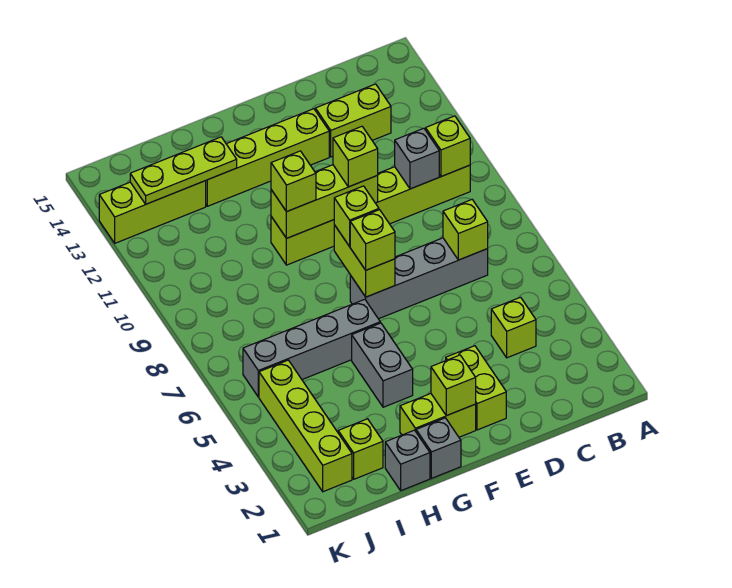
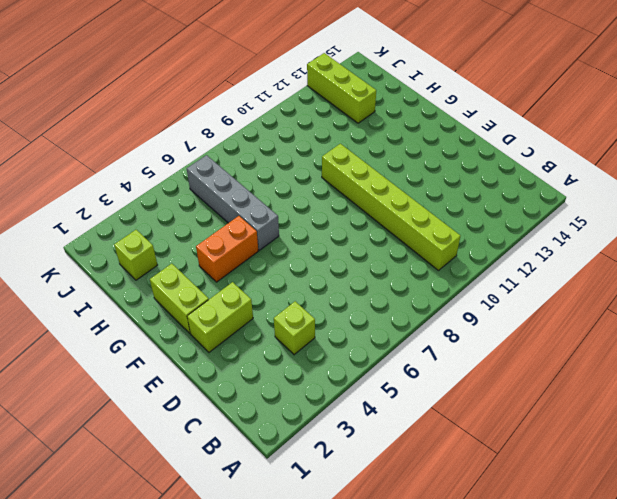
orange 1x2 brick [196,216,258,282] -> grey 1x2 brick [352,323,413,407]
none -> grey 1x4 brick [350,238,488,319]
none -> lime 1x2 brick [315,84,391,157]
none -> lime 1x4 brick [206,109,329,206]

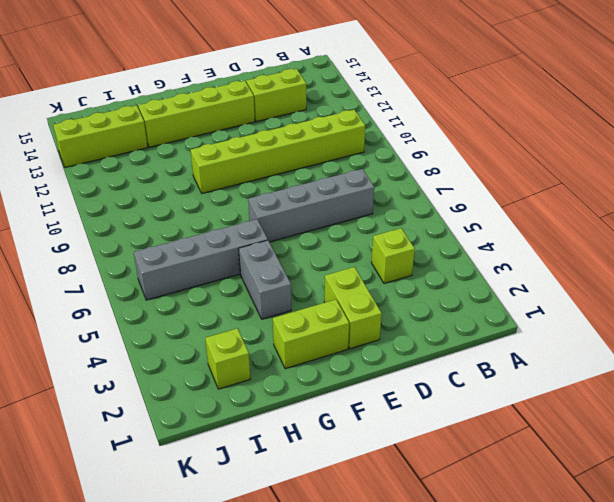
none -> grey 1x1 brick [416,418,461,478]
none -> grey 1x1 brick [385,430,430,491]
none -> lime 1x4 brick [259,360,352,492]

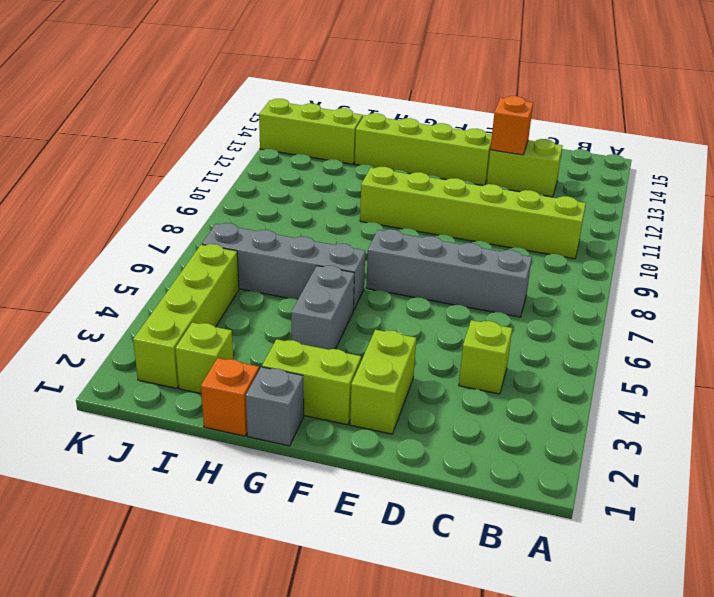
orange 1x1 brick [490,96,533,155] -> none
orange 1x1 brick [201,358,259,436] -> grey 1x1 brick [385,430,430,491]
none -> lime 1x1 brick [426,116,470,177]
none -> lime 1x1 brick [443,200,488,260]
none -> grey 1x1 brick [395,128,439,189]

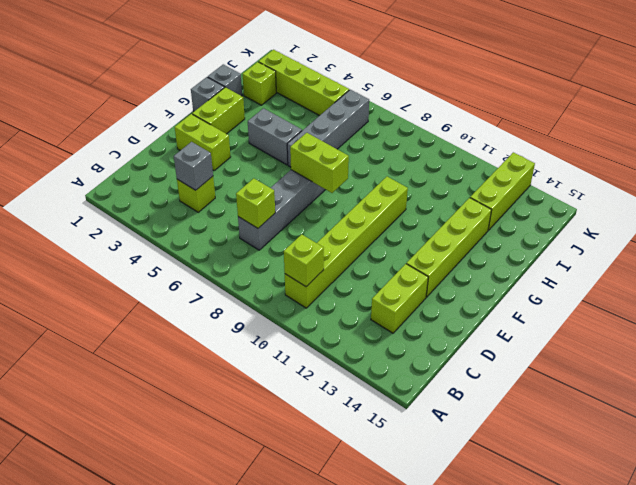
grey 1x1 brick [174,142,213,190] -> grey 1x1 brick moved to [395,128,439,189]
none -> lime 1x3 brick [271,165,378,238]
none -> lime 1x1 brick [431,355,476,416]
none -> lime 1x3 plate [130,137,237,204]

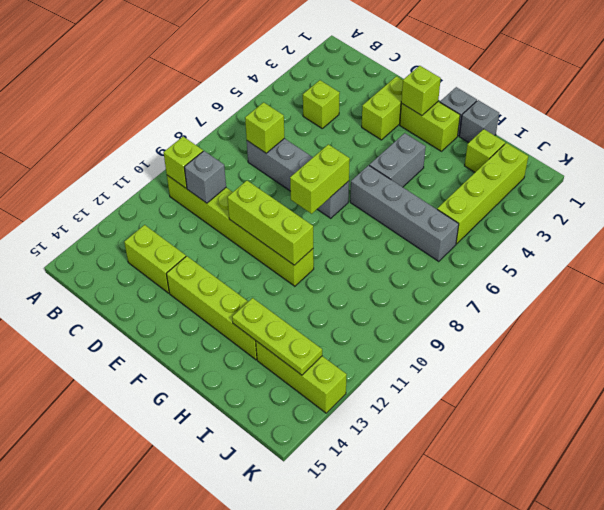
none -> lime 1x1 brick [333,126,378,187]
none -> lime 1x1 brick [350,210,395,270]
none -> lime 1x1 brick [334,186,379,246]

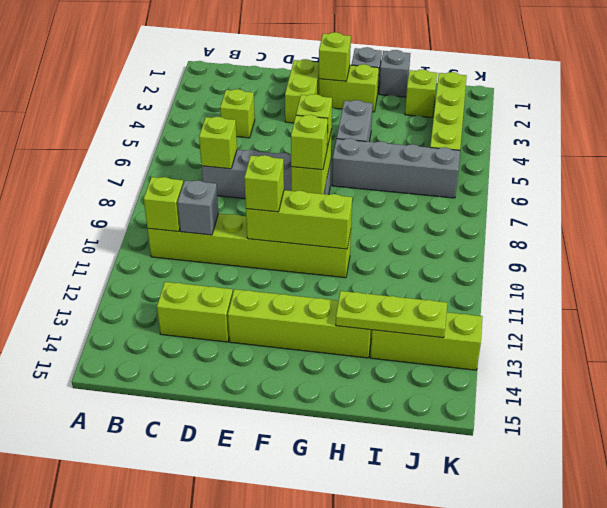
none -> lime 1x1 brick [271,151,316,212]

